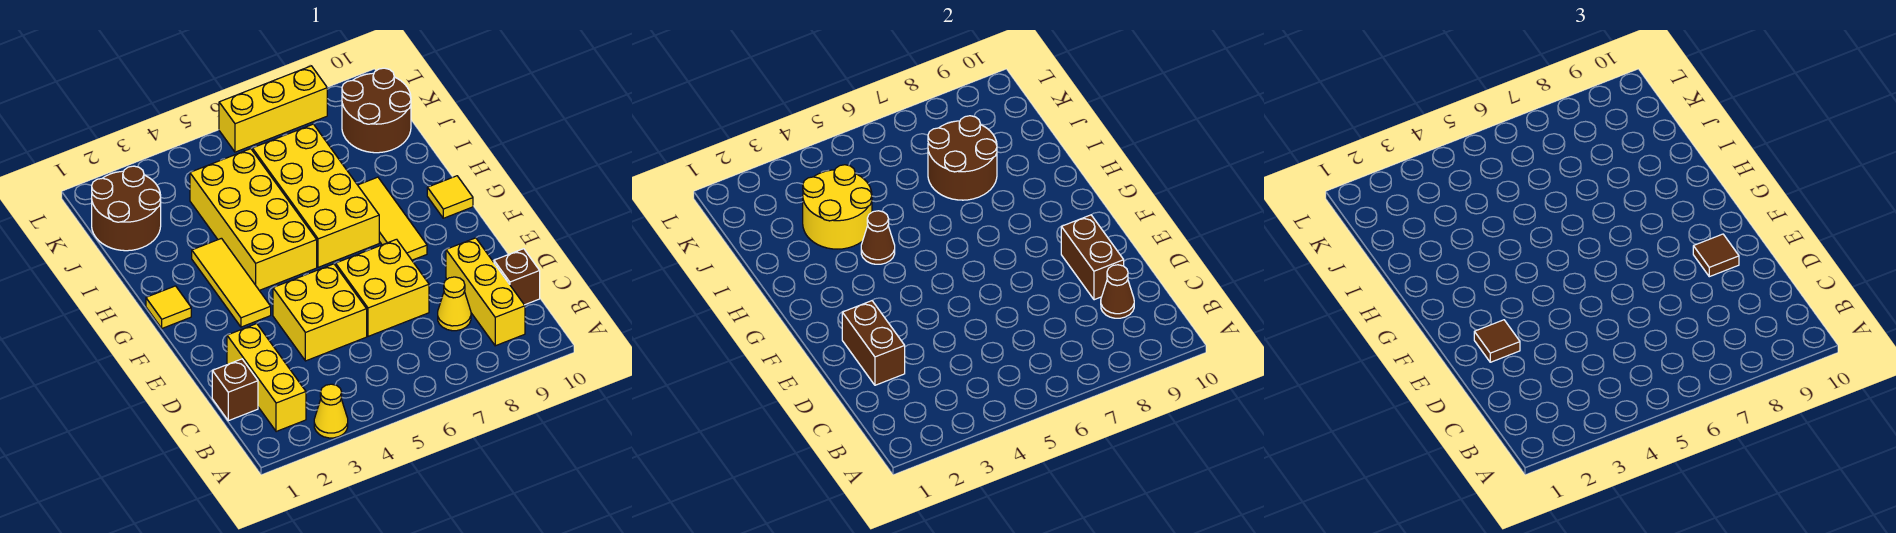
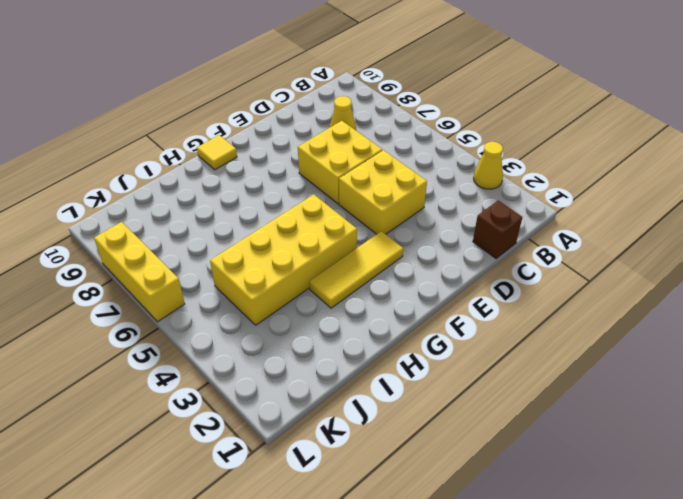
none -> yellow 1x3 brick [227,324,306,432]
none -> yellow 1x3 brick [446,238,525,346]
none -> brown 1x1 brick [494,249,540,305]

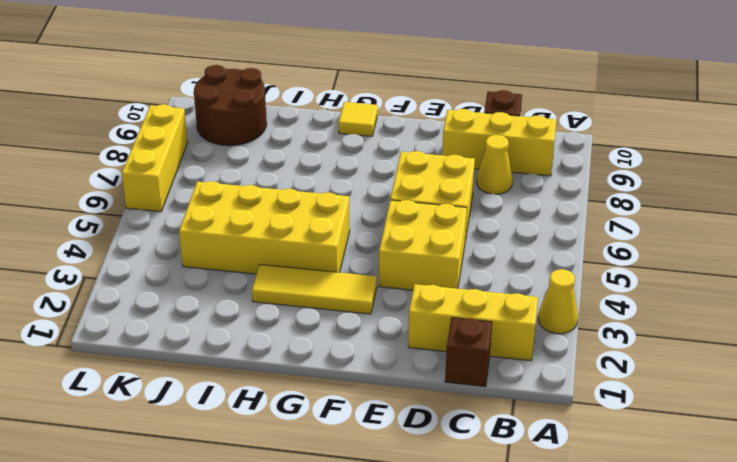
none -> yellow 1x3 tile [358,177,427,260]
none -> yellow 1x1 tile [146,286,191,328]
none -> yellow 2x4 brick [252,124,379,267]

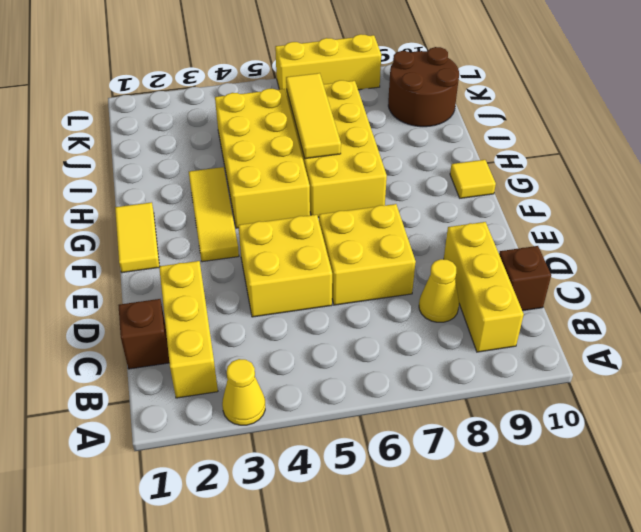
yellow 1x2 tile [115,202,159,273] -> yellow 1x1 tile [146,286,191,328]
yellow 1x3 tile [286,73,341,159] -> yellow 1x3 tile moved to [358,177,427,260]
none -> brown 2x2 round brick [92,166,161,251]
none -> brown 1x1 cone [1101,265,1134,318]
none -> brown 1x2 brick [842,301,905,385]

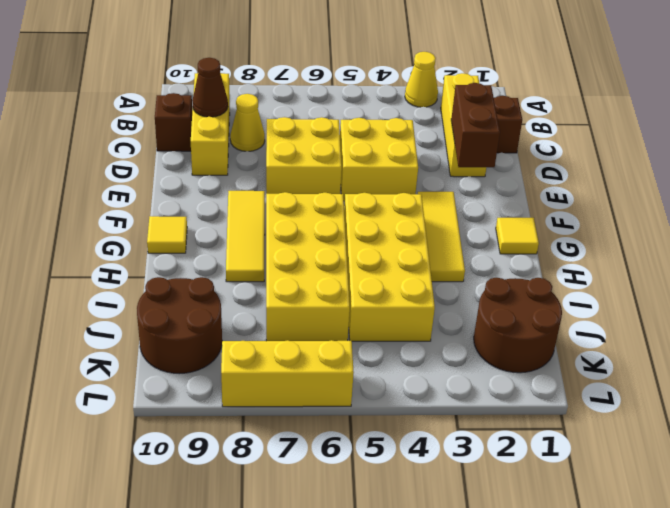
none -> brown 1x2 brick [1061,215,1124,300]
none -> brown 1x1 cone [861,211,895,264]
none -> yellow 2x2 round brick [803,165,872,249]

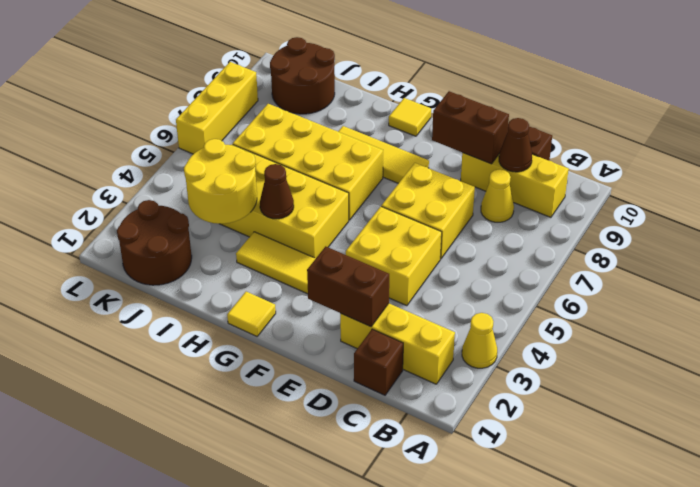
none -> brown 2x2 round brick [928,116,997,200]
none -> brown 1x1 tile [1474,320,1520,362]
none -> brown 1x1 tile [1693,234,1739,277]

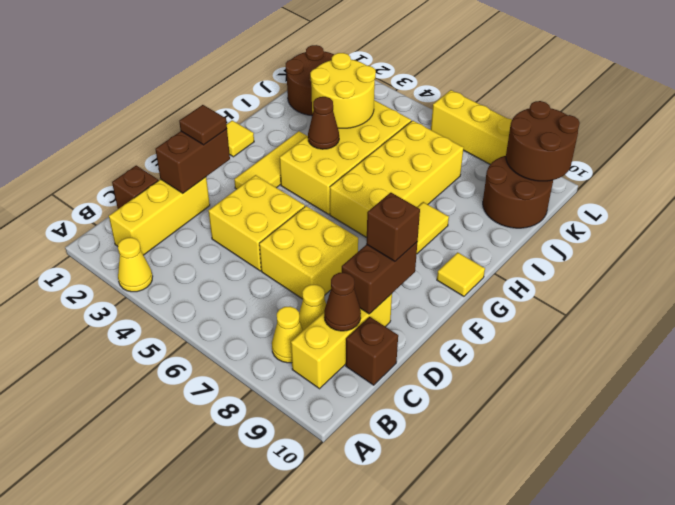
yellow 1x1 cone [272,306,303,363] -> none
brown 1x1 brick [366,193,420,261] -> brown 1x1 tile [1693,234,1739,277]
brown 2x2 round brick [506,101,580,181] -> brown 2x2 round brick moved to [928,116,997,200]

